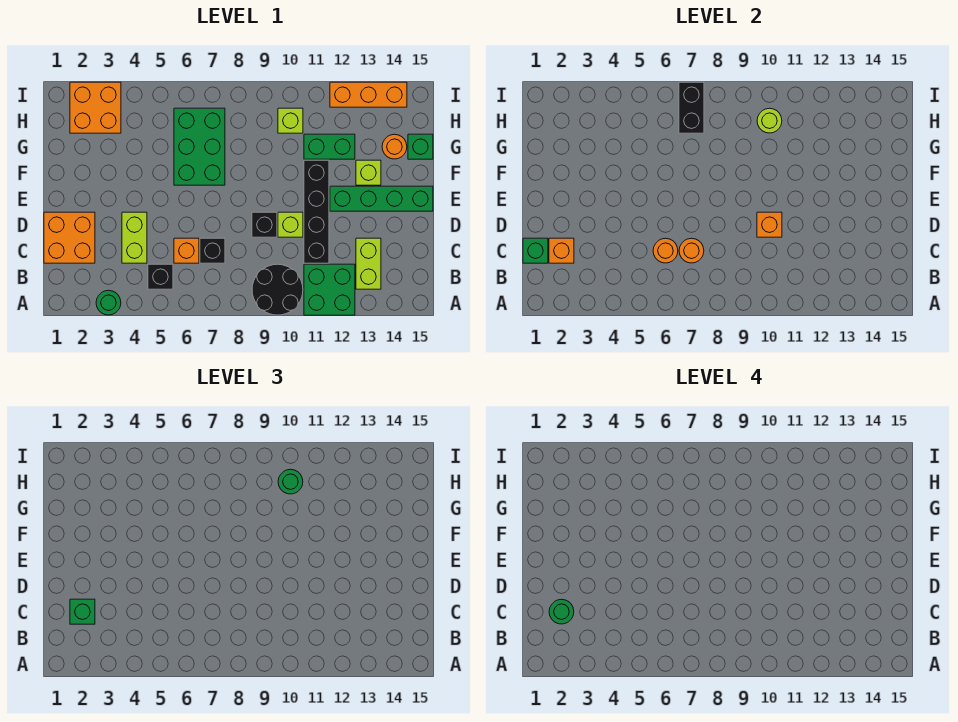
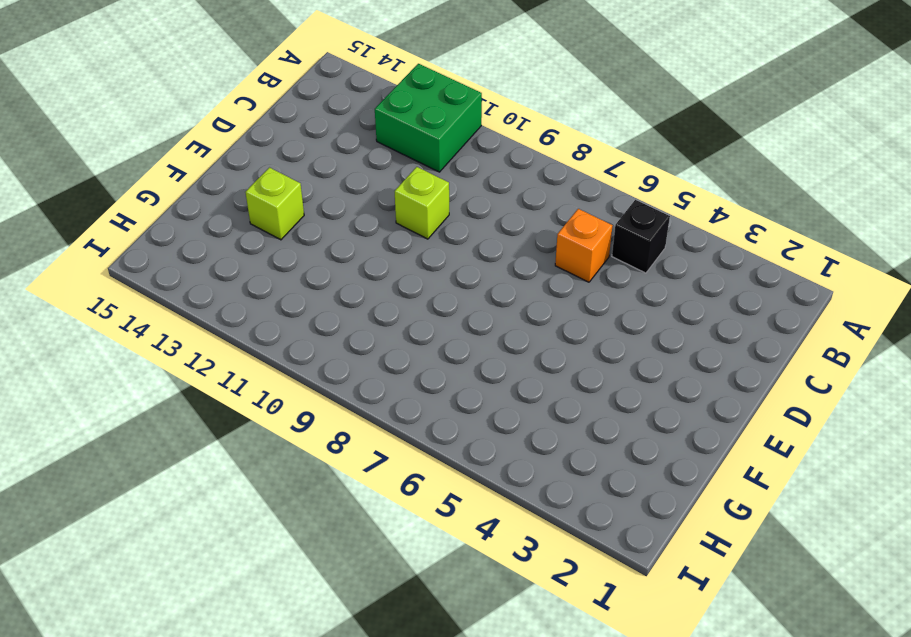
none -> green 1x1 round brick [96,290,121,315]
none -> black 2x2 round brick [252,264,303,315]
none -> lime 1x2 brick [356,238,381,289]
none -> orange 2x2 brick [44,212,95,263]

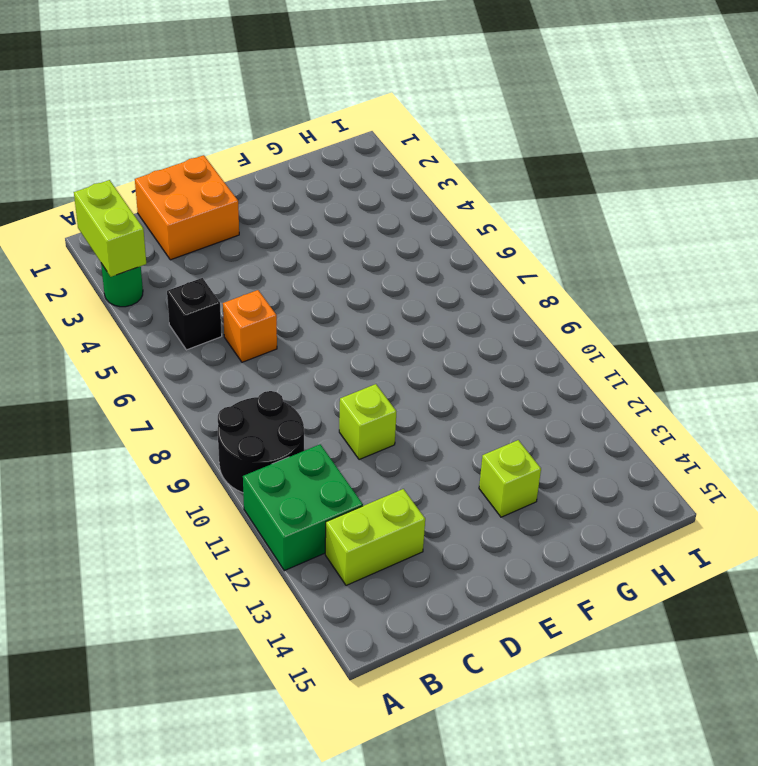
lime 1x2 brick [74,180,146,277] -> lime 1x2 brick turned to [122,212,147,263]
none -> black 1x1 brick [200,238,225,263]
none -> black 1x4 brick [304,160,329,263]
none -> black 1x1 brick [252,212,277,237]
none -> green 1x4 brick [330,186,433,211]

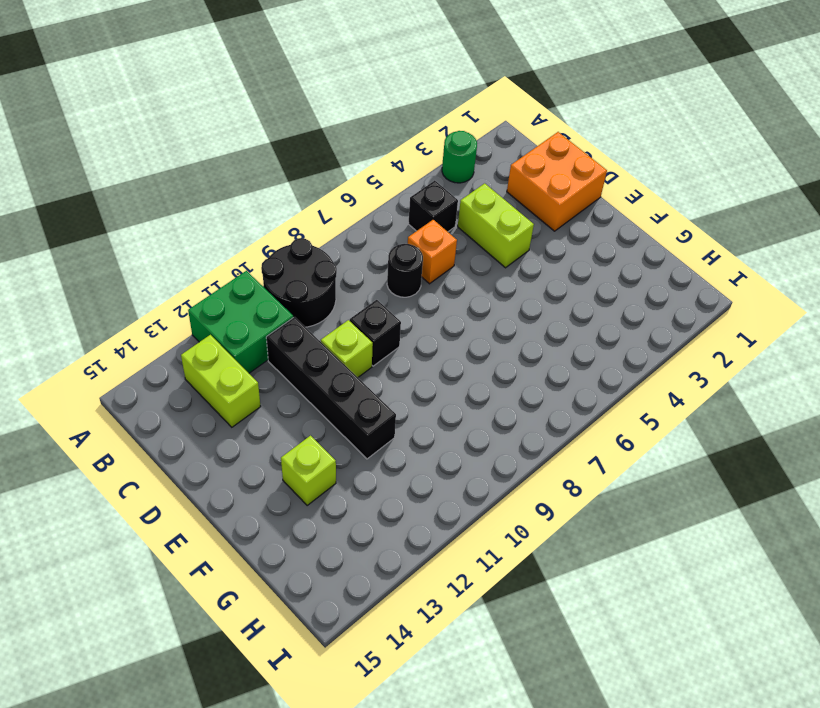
black 1x1 round brick [387,244,423,297] -> black 1x1 brick [200,238,225,263]
none -> green 1x4 brick [330,186,433,211]
none -> green 2x3 brick [174,108,225,185]
none -> green 1x2 brick [304,134,355,159]
none -> orange 1x1 round brick [382,134,407,159]

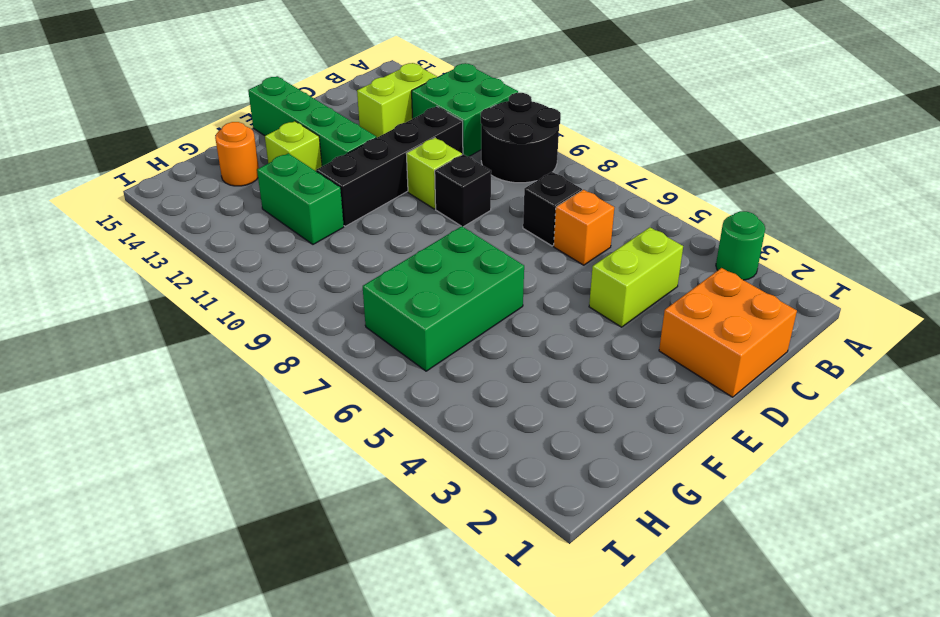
none -> black 1x1 brick [148,264,173,289]
none -> green 1x1 brick [408,134,433,159]
none -> orange 2x2 brick [70,82,121,133]
none -> lime 1x1 brick [278,108,303,133]

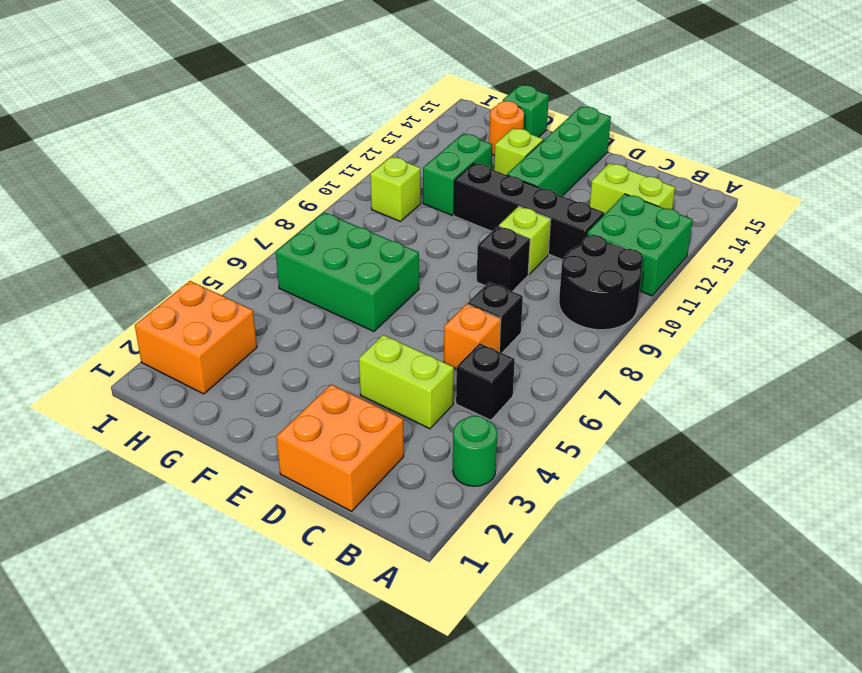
none -> orange 1x3 brick [330,82,407,107]
none -> green 1x1 brick [523,238,548,263]
none -> orange 1x1 brick [549,238,574,263]
none -> orange 1x1 round brick [653,238,678,263]

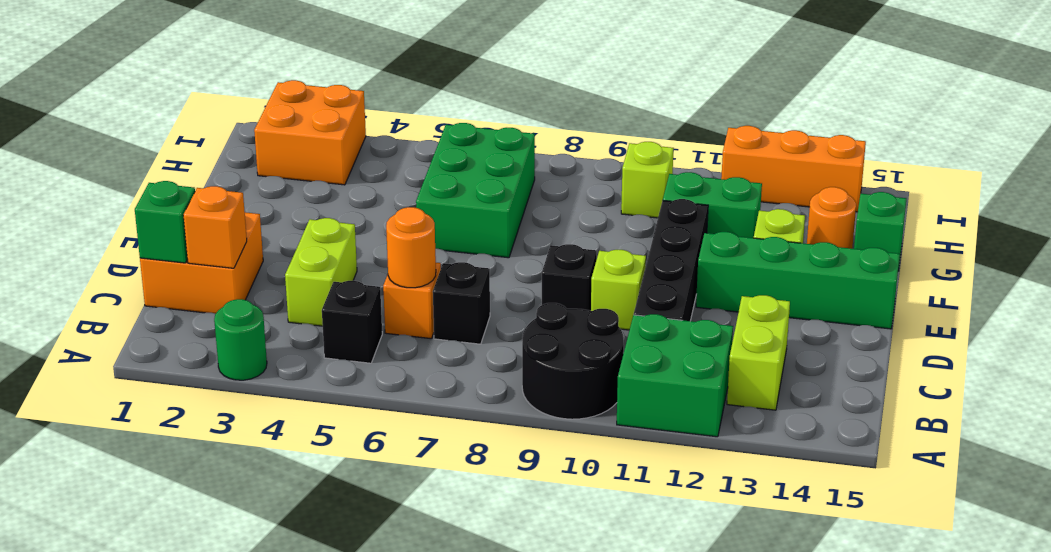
none -> orange 1x1 round brick [679,238,704,263]
none -> orange 1x1 brick [757,212,782,237]
none -> black 1x2 brick [679,82,704,133]
none -> lime 1x1 round brick [757,108,782,133]

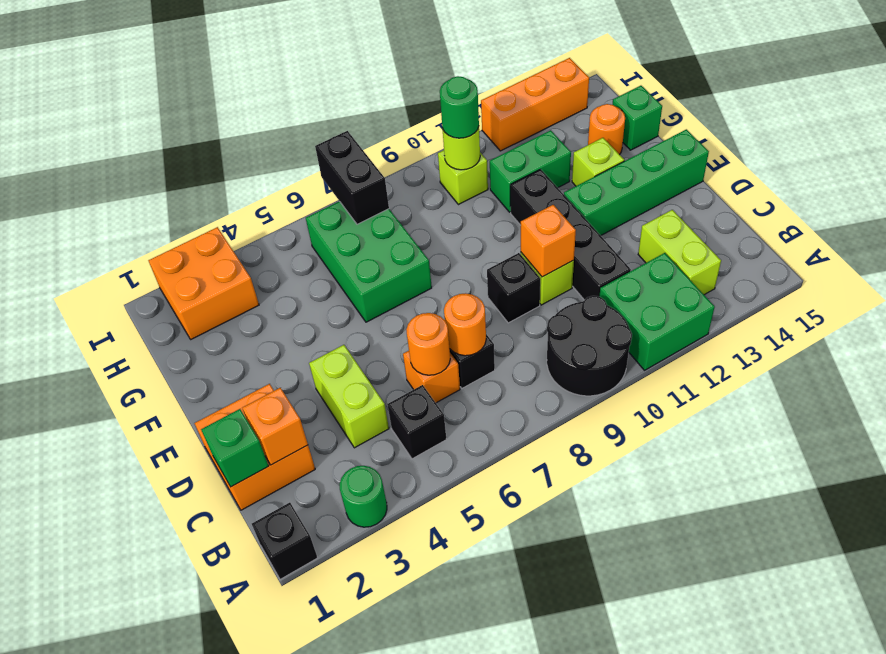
black 1x1 brick [252,503,318,579] -> none
none -> green 1x1 brick [70,599,95,624]
none -> green 1x1 round brick [549,599,574,624]

